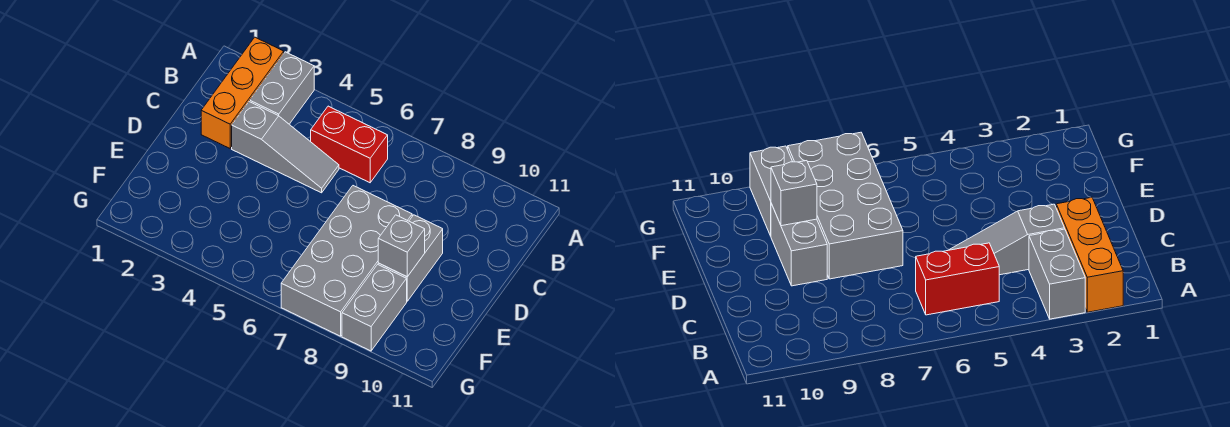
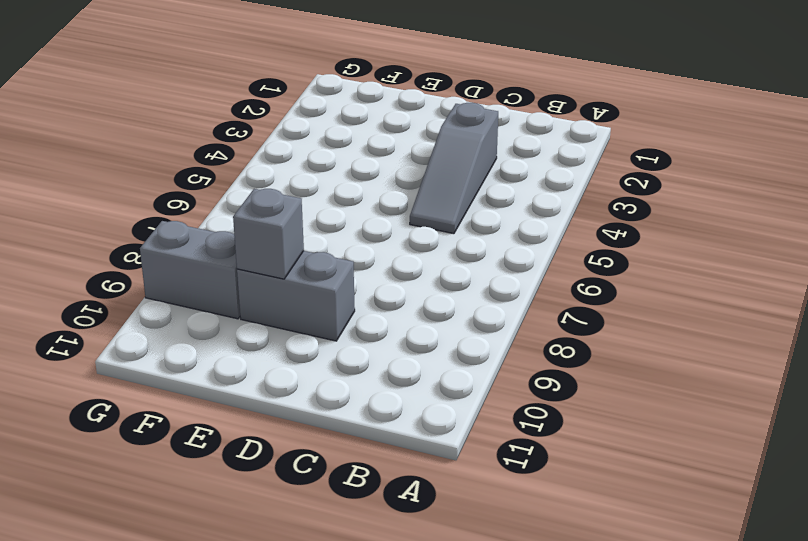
none -> orange 1x3 brick [201,37,284,148]
none -> grey 1x2 brick [250,52,314,124]

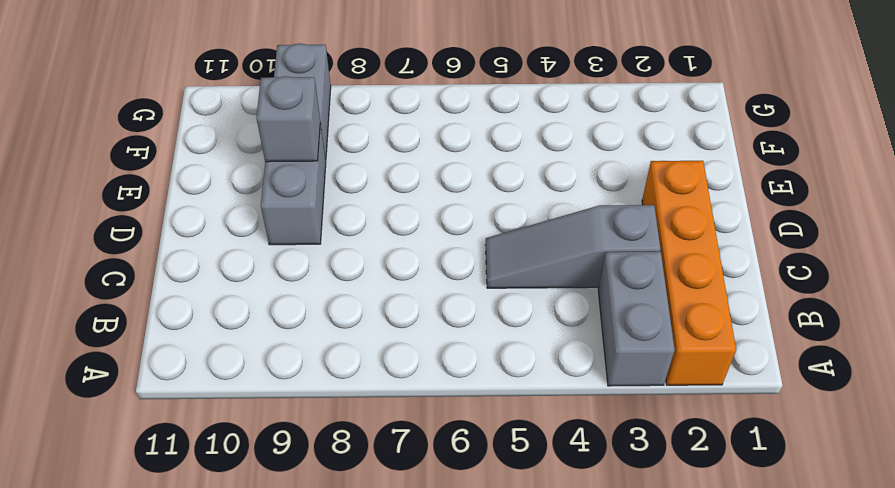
orange 1x4 brick [642,161,736,385] -> orange 1x3 brick [201,37,284,148]
none -> red 1x2 brick [311,106,388,183]
none -> grey 2x4 brick [281,186,412,336]

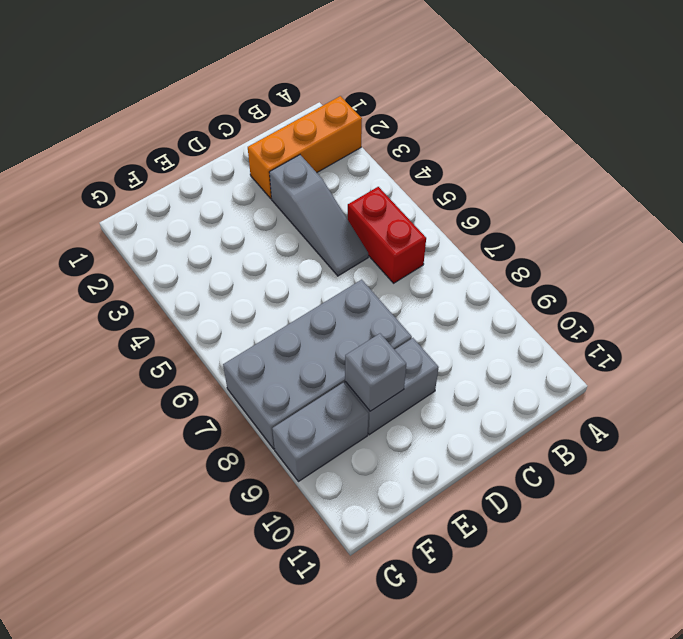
none -> grey 1x2 brick [250,52,314,124]

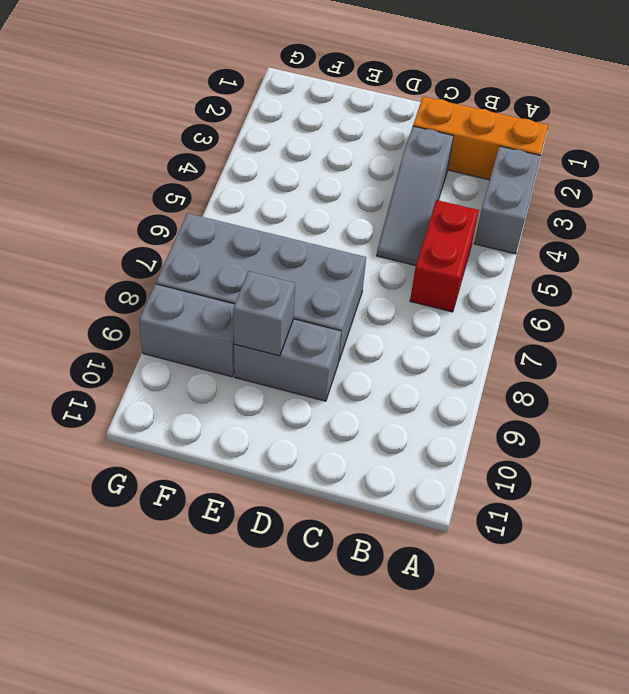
grey 1x2 brick [474,146,541,254] -> grey 1x2 brick turned to [250,52,314,124]

